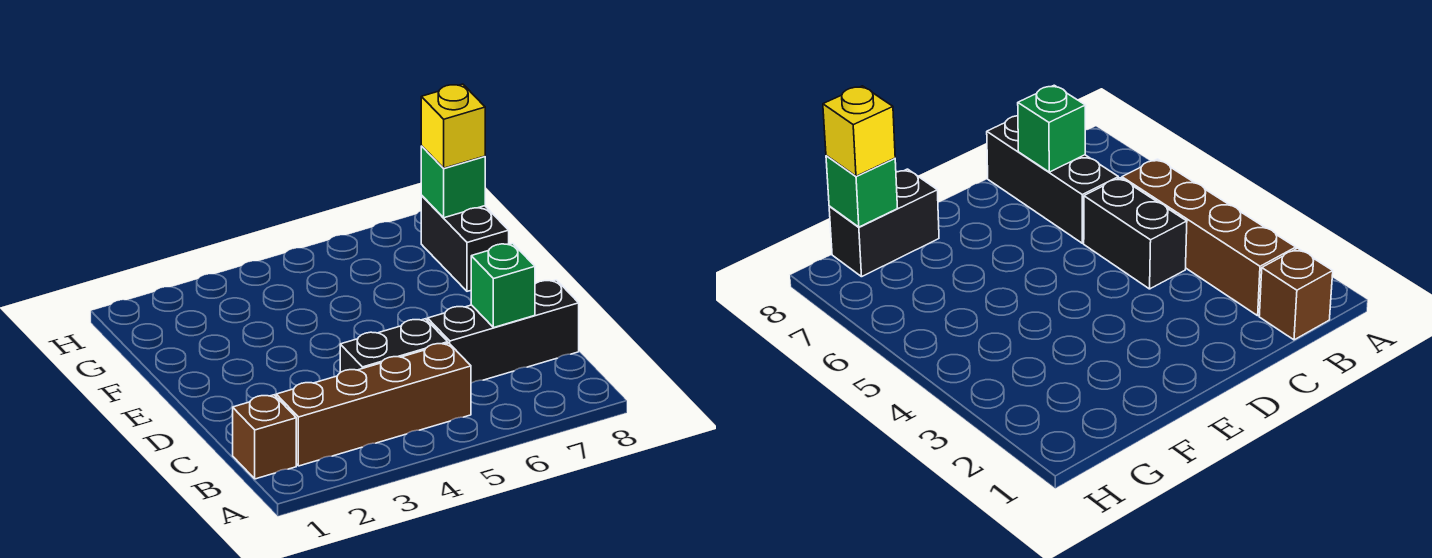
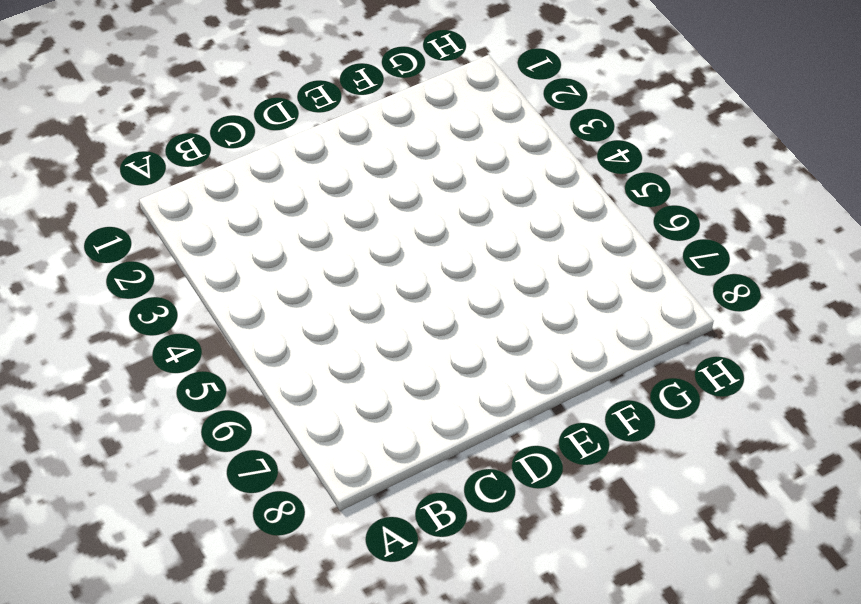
none -> brown 1x1 brick [233,395,296,479]
none -> brown 1x4 brick [276,343,471,466]

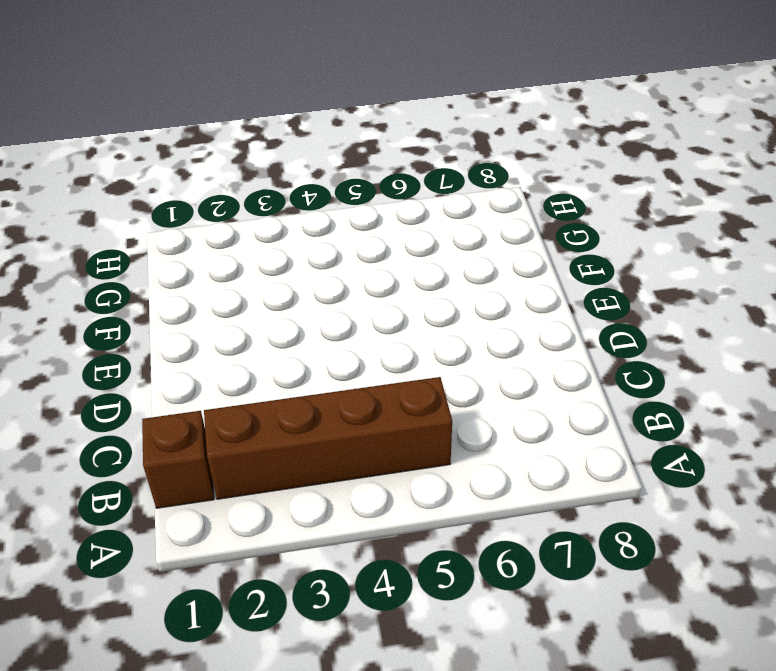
none -> black 1x2 brick [340,319,448,372]
none -> black 1x3 brick [428,280,579,383]

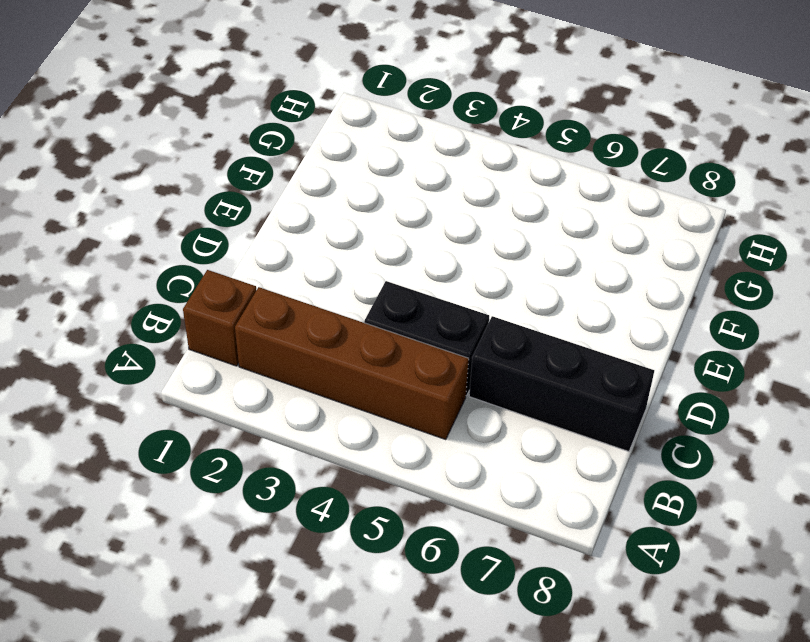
none -> black 1x2 brick [421,196,509,291]
none -> green 1x1 brick [471,243,535,328]

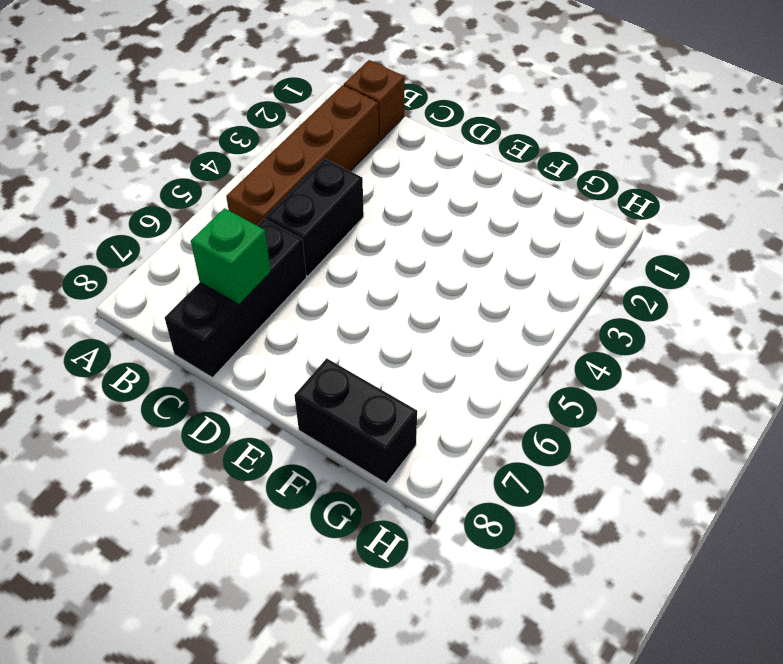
none -> green 1x1 brick [421,146,485,218]
none -> yellow 1x1 brick [421,84,485,168]

